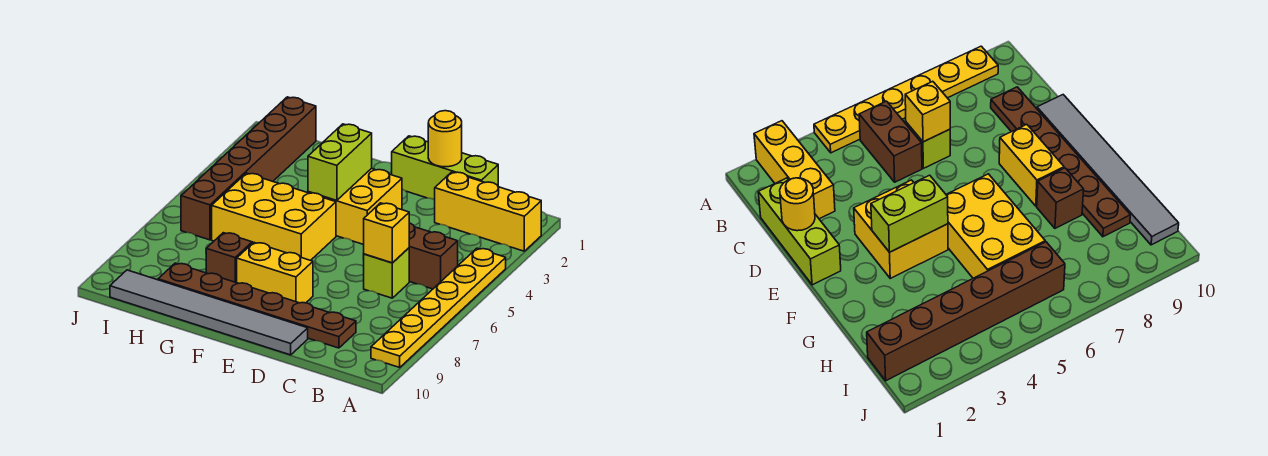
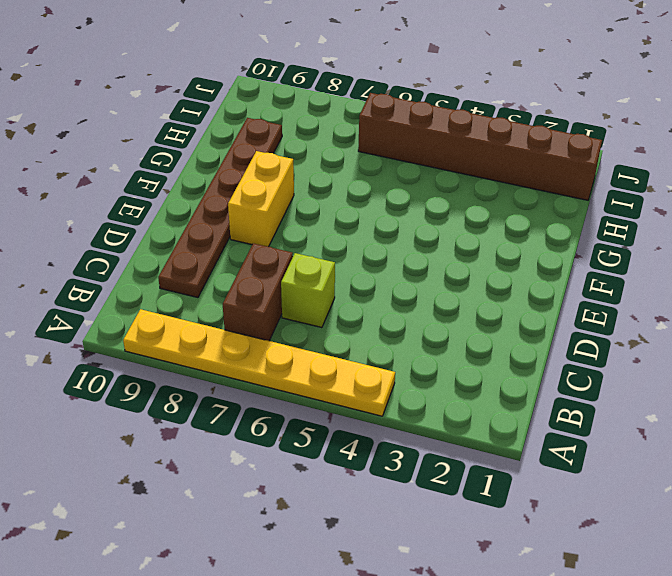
brown 1x2 brick [223,243,293,341] -> brown 1x2 brick moved to [409,223,458,289]
none -> yellow 1x3 brick [435,172,541,251]
none -> lime 1x3 brick [392,136,498,200]
none -> grey 1x6 tile [110,270,308,355]

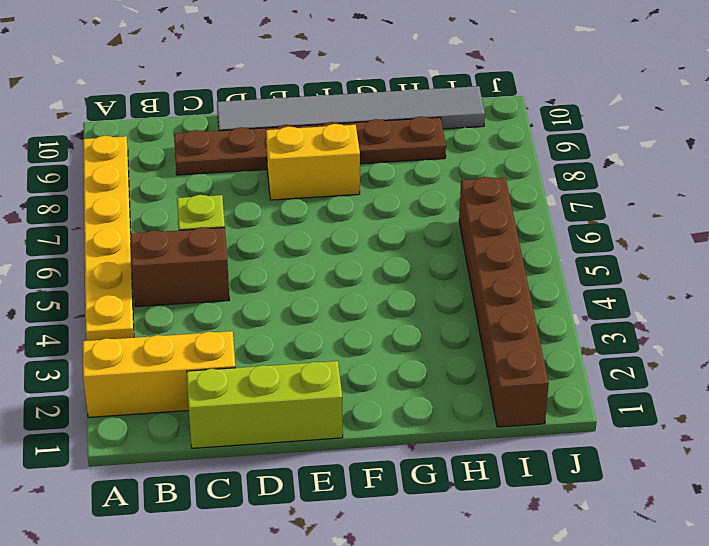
none -> yellow 2x2 brick [308,169,402,245]
none -> yellow 2x3 brick [212,173,336,260]
none -> brown 1x1 brick [206,233,252,283]

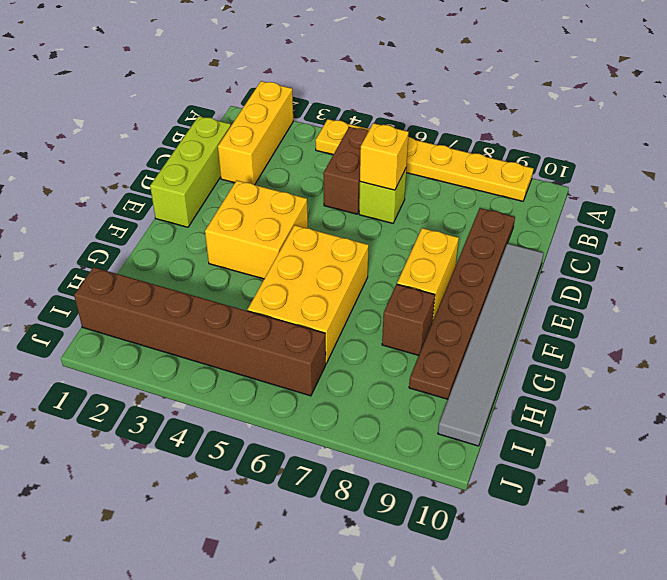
none -> yellow 1x1 round brick [428,111,462,167]
none -> lime 1x2 brick [308,124,372,200]

